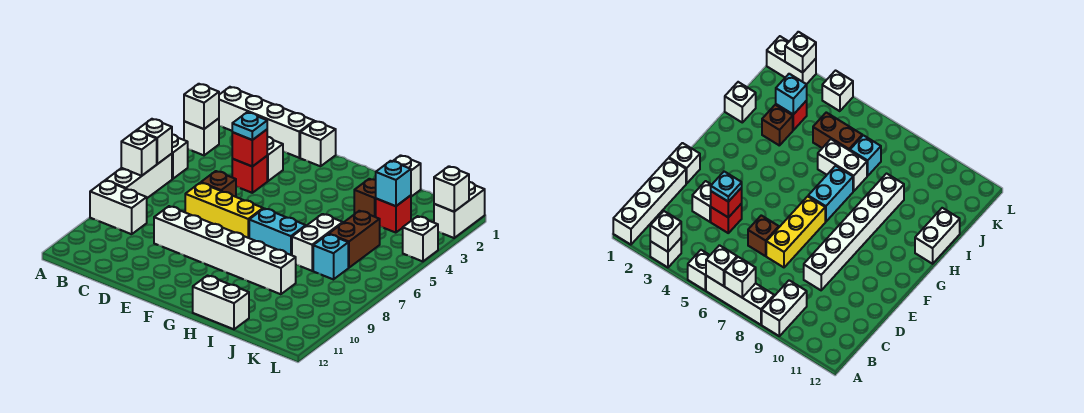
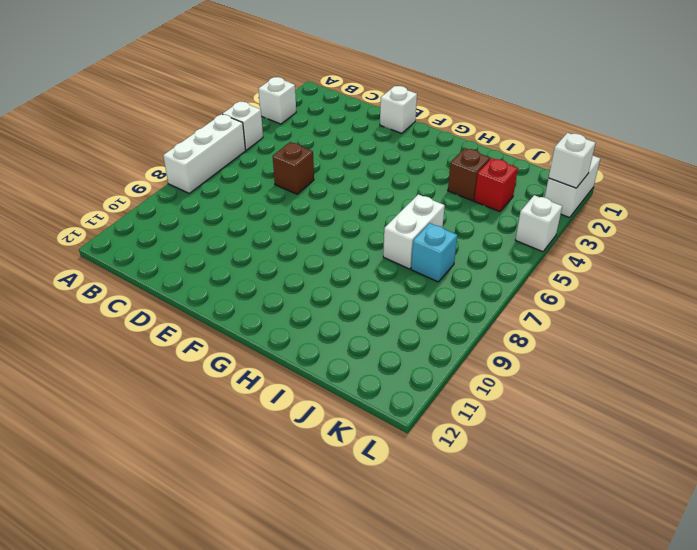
none -> white 1x4 brick [219,87,314,158]
none -> white 1x2 brick [90,180,147,234]
none -> white 1x1 brick [267,137,283,181]

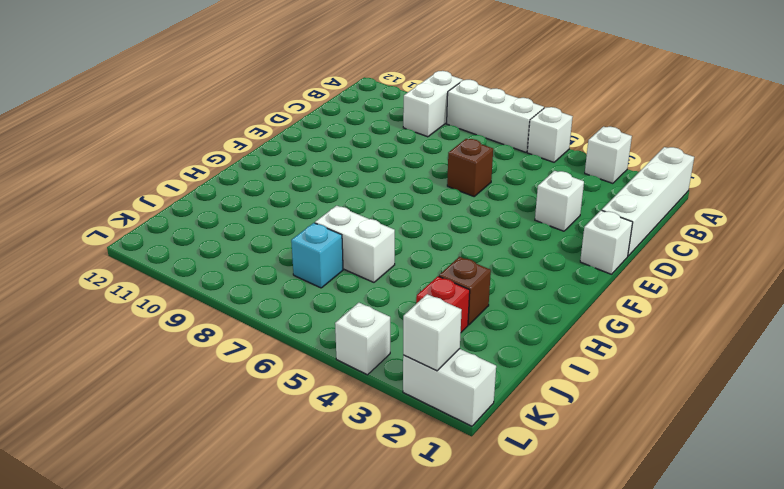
none -> red 1x1 brick [232,156,267,193]
none -> yellow 1x3 brick [185,183,263,238]
none -> white 1x6 brick [154,206,296,294]

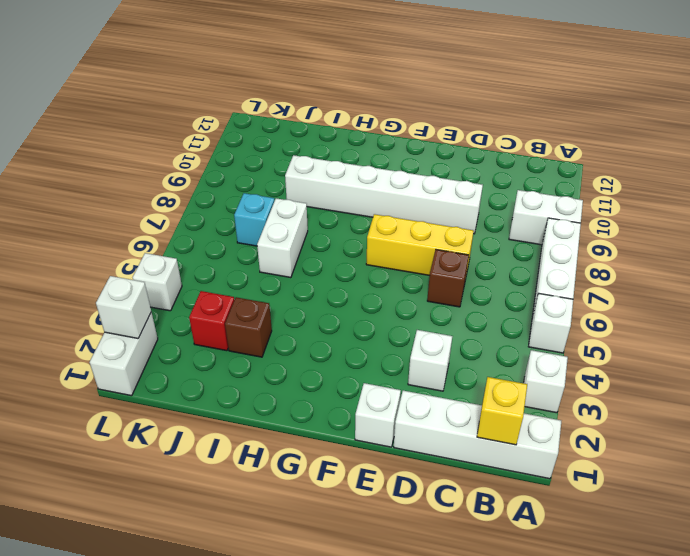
yellow 1x1 brick [477,377,527,445] -> none
none -> red 1x1 brick [232,156,267,193]
none -> cyan 1x2 brick [249,208,306,255]
none -> white 1x2 brick [193,276,249,329]

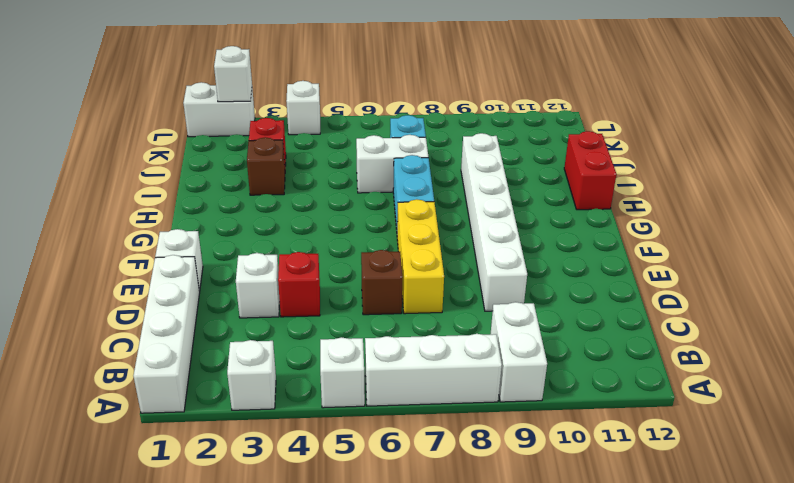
red 1x2 brick [564,131,616,210] -> white 1x2 brick [193,276,249,329]
none -> white 1x1 brick [392,155,421,197]
none -> brown 1x2 brick [329,211,380,268]
none -> white 1x1 brick [184,84,219,129]

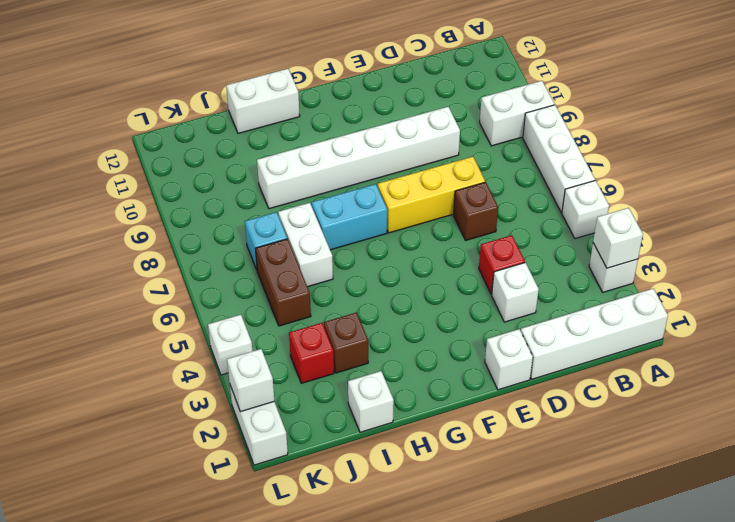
none -> white 1x1 brick [137,119,172,164]
none -> white 1x1 brick [121,130,157,176]
none -> red 1x1 brick [232,130,267,167]

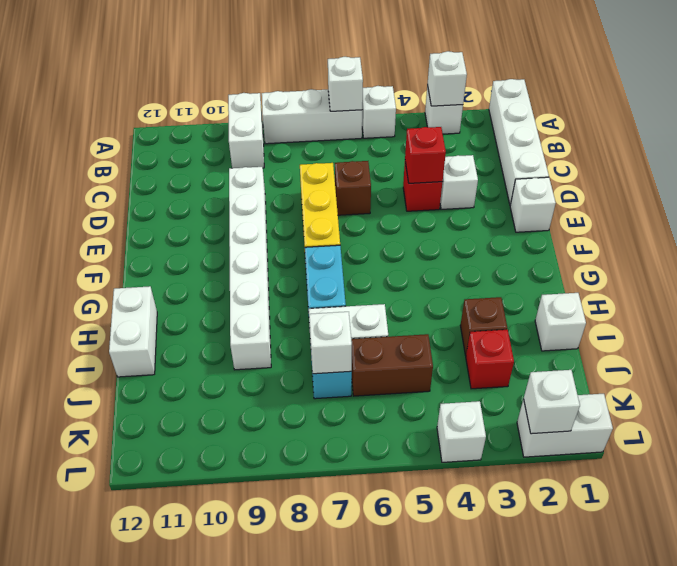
white 1x1 brick [309,312,352,374] -> white 1x1 brick moved to [121,130,157,176]
none -> cyan 1x1 brick [376,161,411,206]
none -> cyan 1x1 plate [232,112,267,140]

